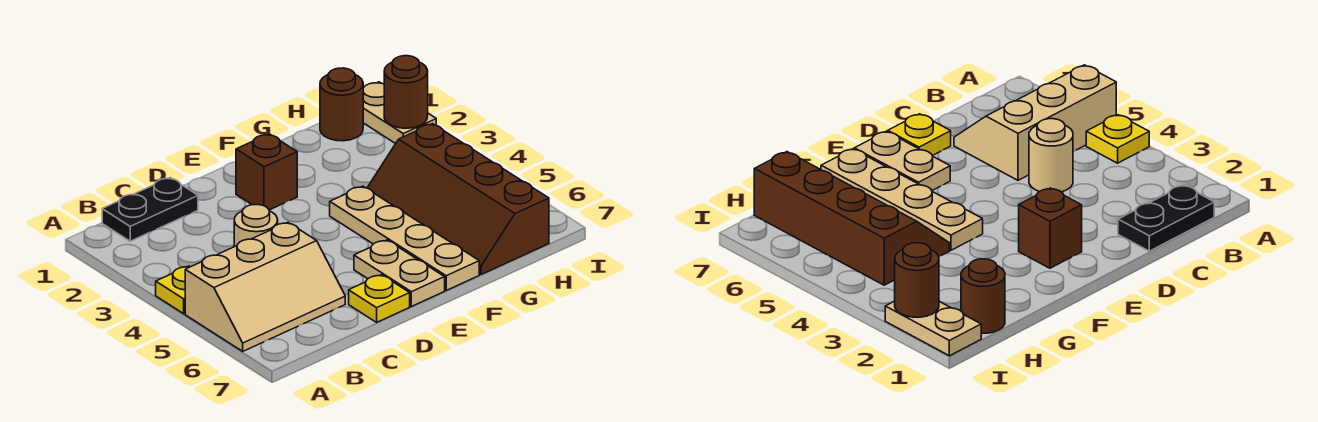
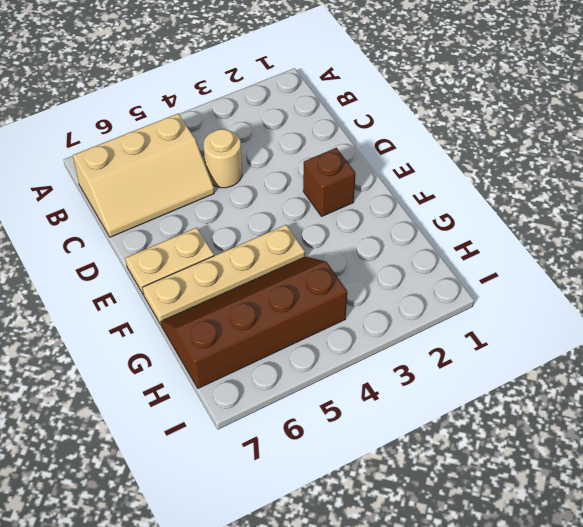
tan 2x3 slope [73,114,214,237] -> tan 2x3 slope turned to [185,222,345,351]
none -> yellow 1x1 plate [156,266,190,314]
none -> black 1x2 plate [102,178,198,241]
none -> yellow 1x1 plate [349,275,410,322]

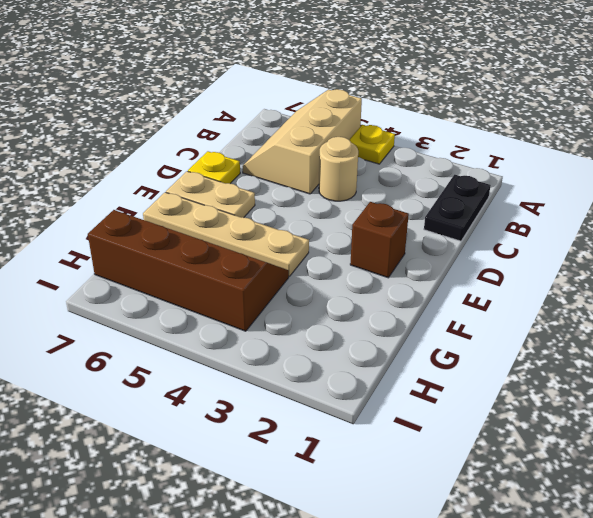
none -> brown 1x1 round brick [320,68,363,141]
none -> tan 1x2 plate [363,82,436,144]
none -> brown 1x1 round brick [384,56,428,128]

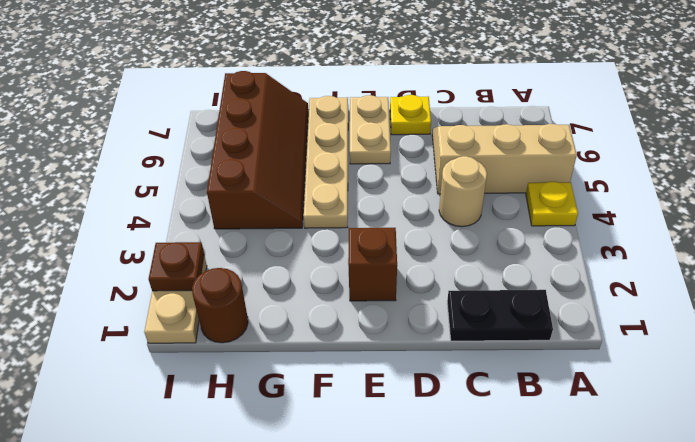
brown 1x1 plate [149,242,204,291] -> brown 1x1 round brick [384,56,428,128]

